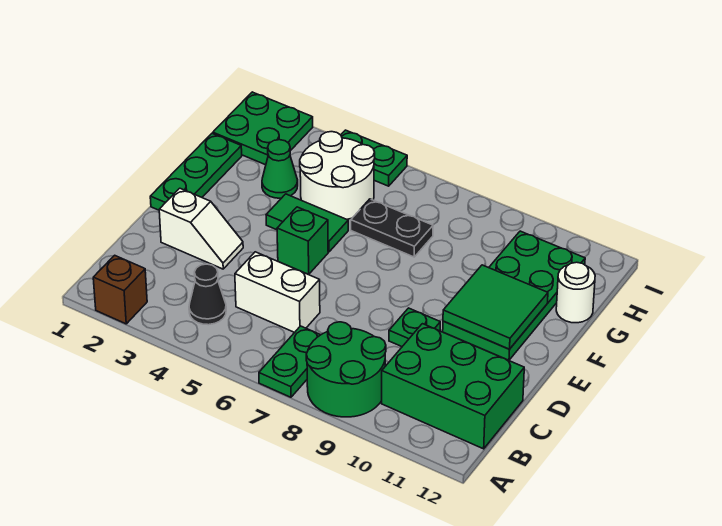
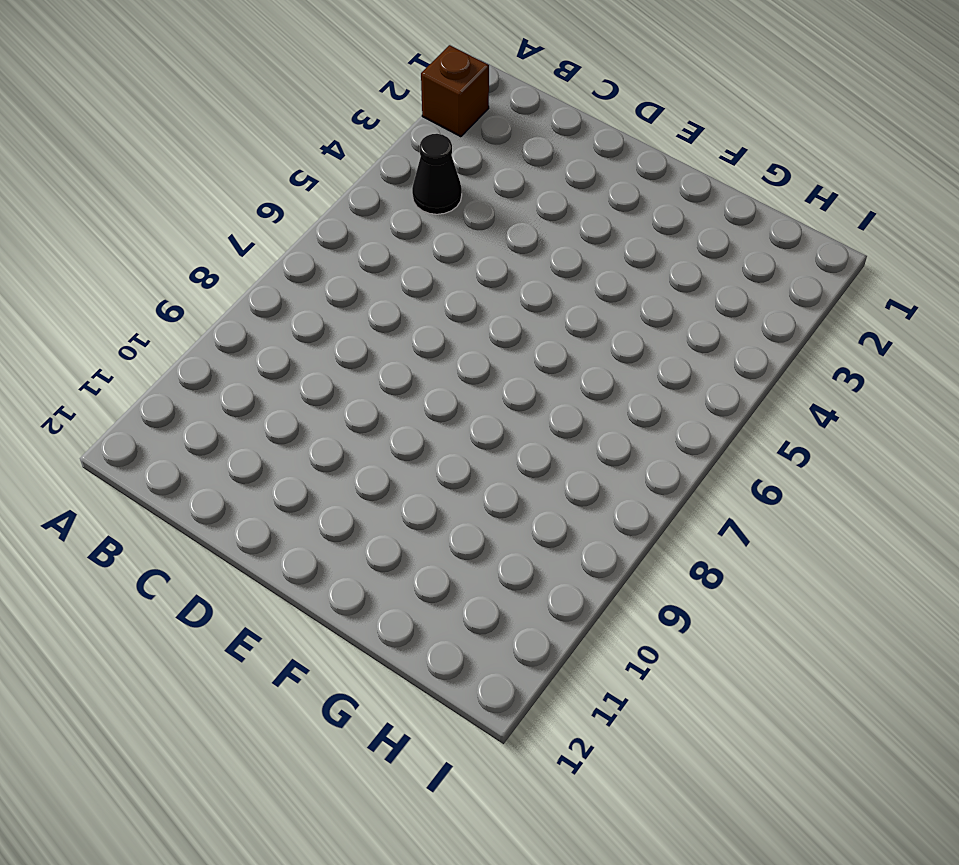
none -> green 1x2 plate [259,326,320,397]
none -> green 2x2 round brick [306,322,386,417]
none -> green 2x3 brick [382,324,524,449]

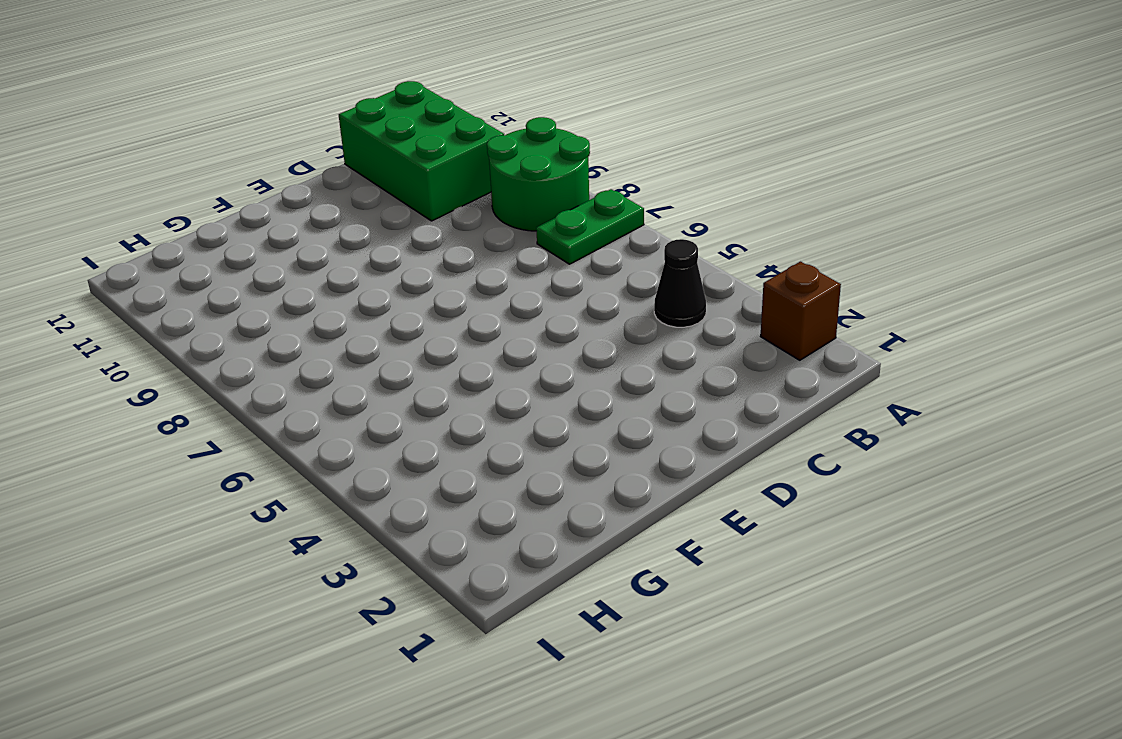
none -> white 1x2 brick [235,252,320,333]
none -> white 1x2 slope [159,188,243,269]
none -> green 1x1 plate [389,308,440,347]

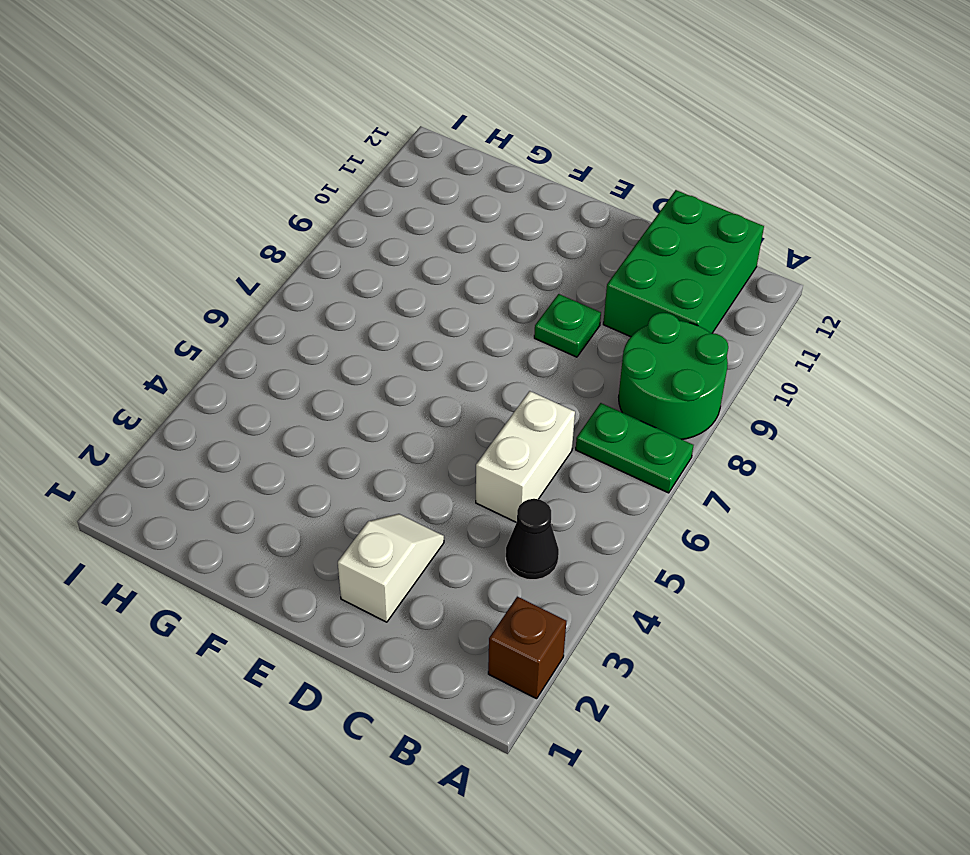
none -> green 1x3 plate [150,134,242,210]
none -> green 1x1 brick [277,207,328,274]
none -> green 2x4 plate [443,231,585,360]

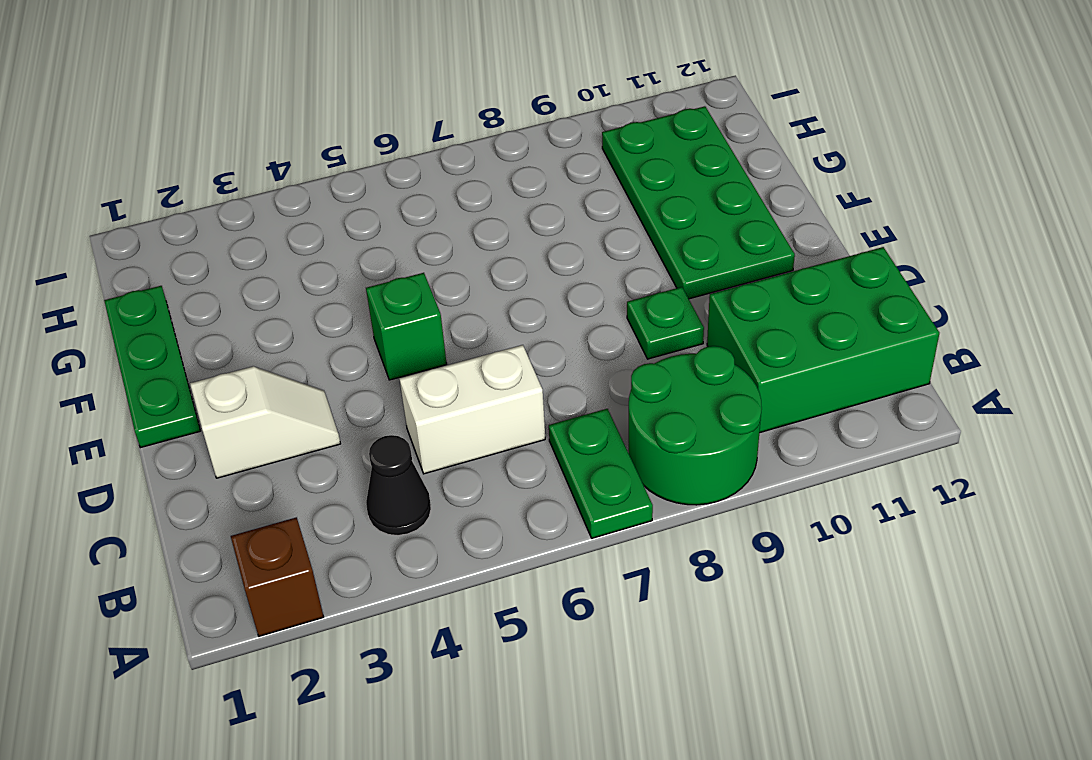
none -> green 1x2 tile [266,194,348,252]
none -> green 1x1 cone [262,140,298,198]
none -> white 2x2 round brick [300,132,375,219]

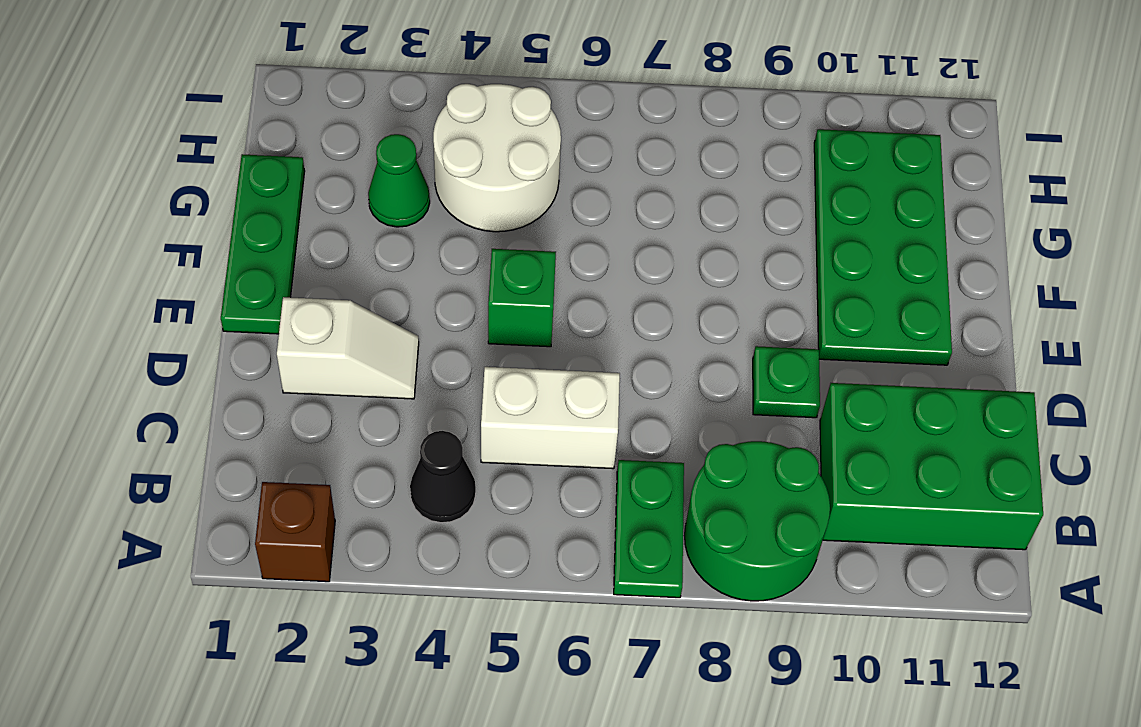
none -> green 1x2 tile [266,194,348,252]
none -> black 1x2 plate [351,199,433,257]
none -> white 1x1 round brick [556,262,595,323]

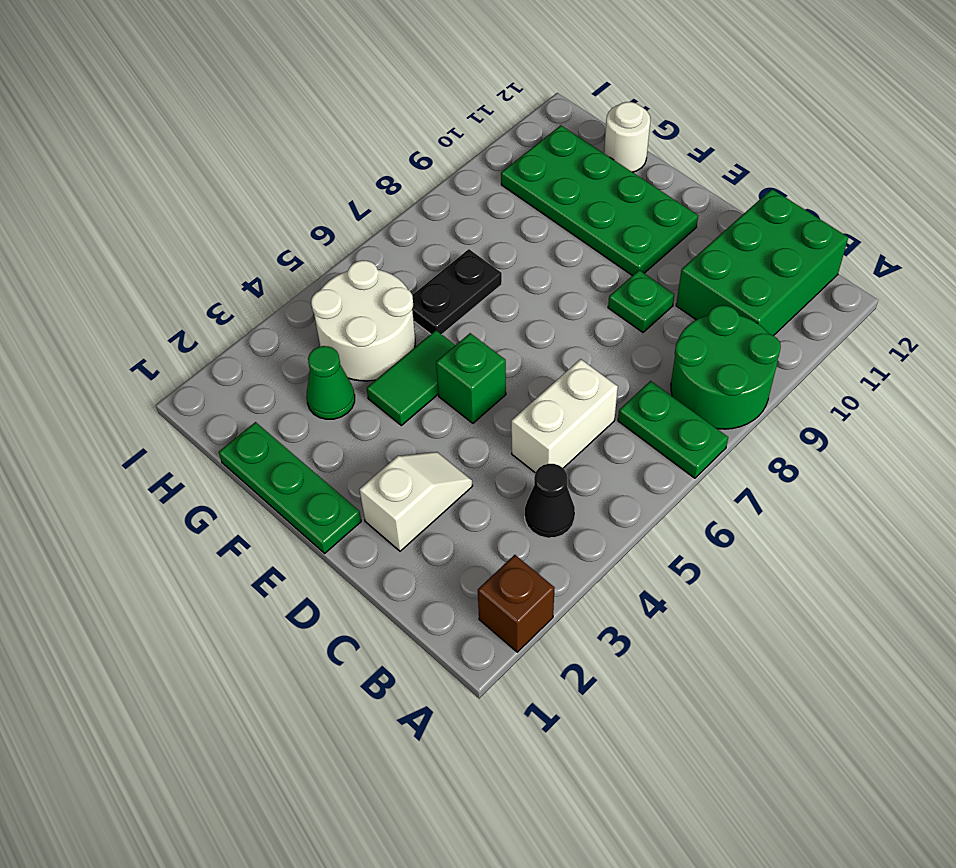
none -> green 2x2 plate [213,92,313,165]
none -> green 1x2 plate [341,130,407,186]
none -> green 2x2 tile [443,265,548,349]

